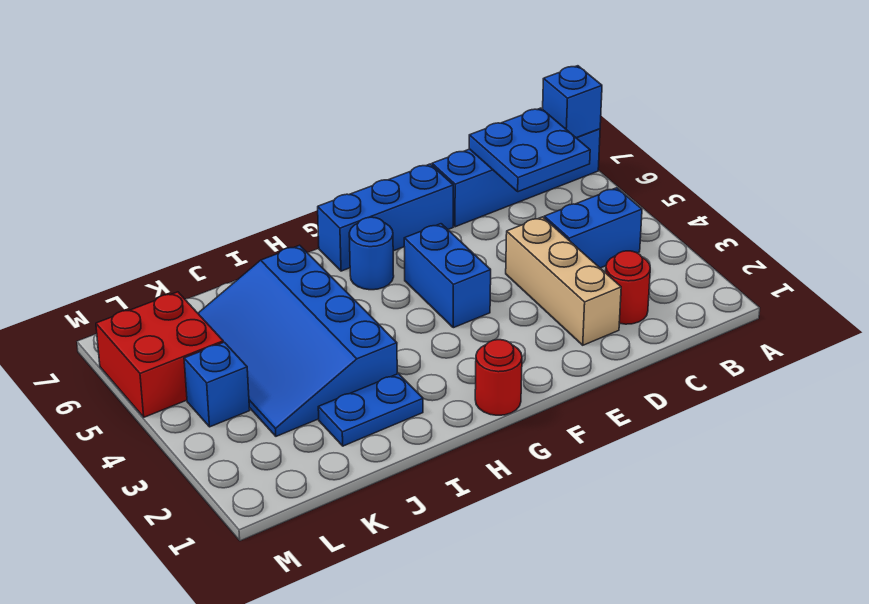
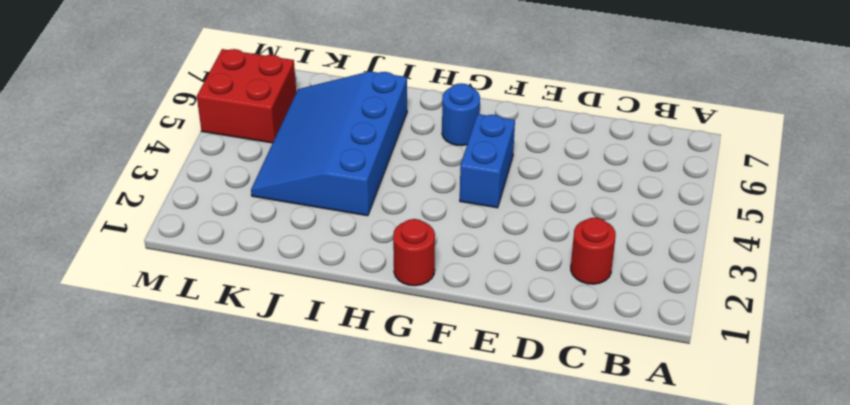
none -> blue 1x4 brick [432,129,600,227]
none -> blue 1x2 brick [544,188,642,268]
none -> tan 1x3 brick [506,217,621,345]

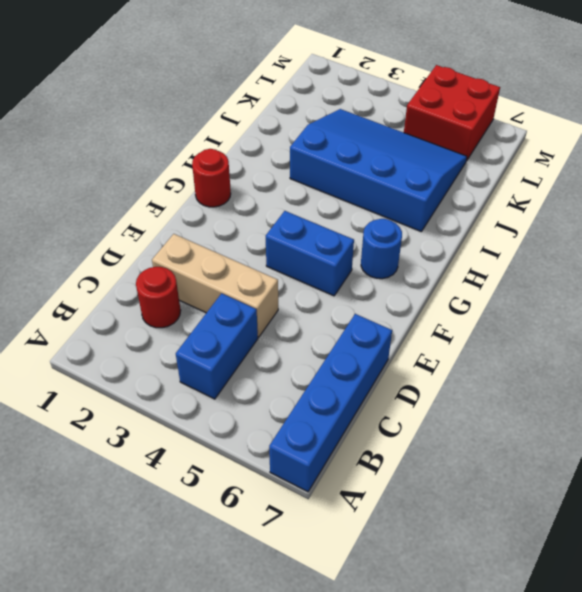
none -> blue 1x3 brick [318,164,453,271]
none -> blue 1x2 plate [318,374,423,446]
none -> blue 1x1 brick [184,342,250,427]

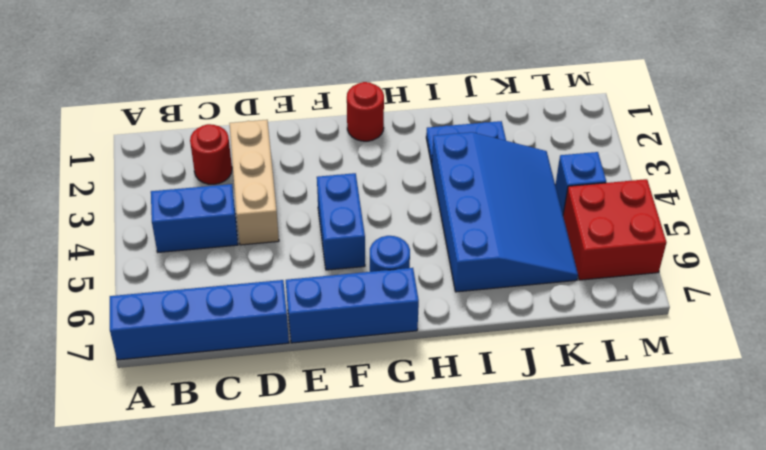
none -> blue 1x1 brick [543,66,602,138]
none -> blue 2x2 plate [469,108,590,192]

